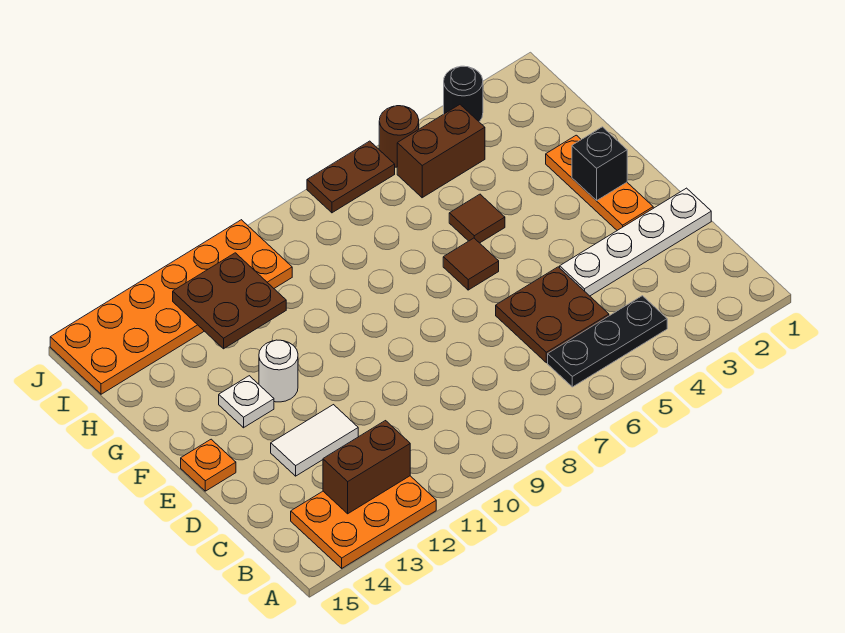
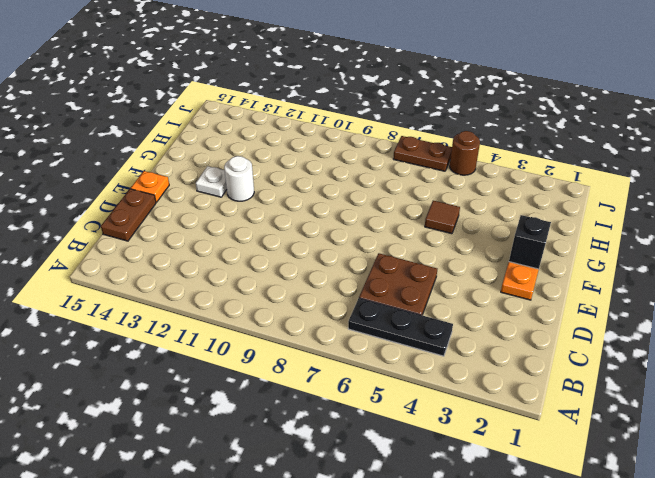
brown 1x2 plate [101,189,156,241] -> none
none -> orange 2x3 plate [291,476,436,568]
none -> white 1x4 plate [560,188,711,296]
none -> white 1x2 tile [271,405,358,476]

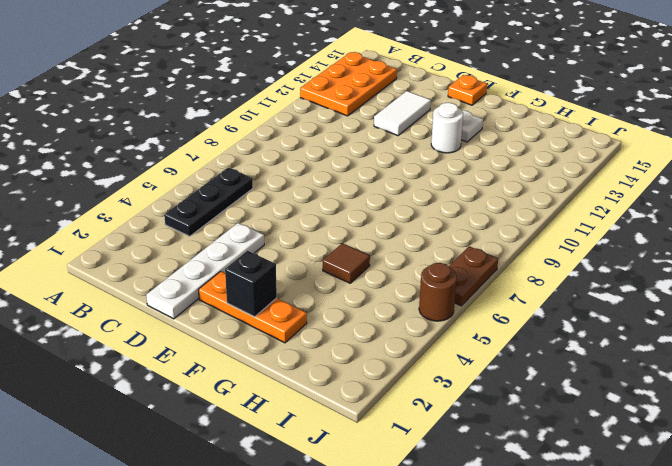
none -> brown 2x2 plate [496,267,609,363]
none -> brown 1x1 tile [443,238,499,290]
none -> brown 1x2 brick [397,105,485,198]

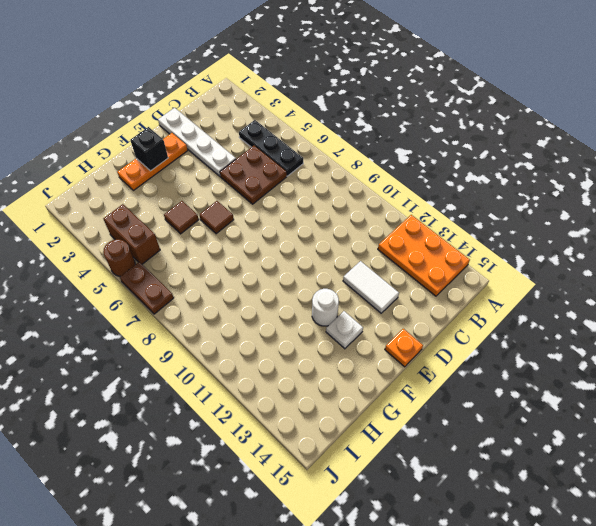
none -> orange 2x6 plate [50,220,292,394]
none -> black 1x1 round brick [444,66,483,122]
none -> brown 1x2 brick [323,421,410,514]

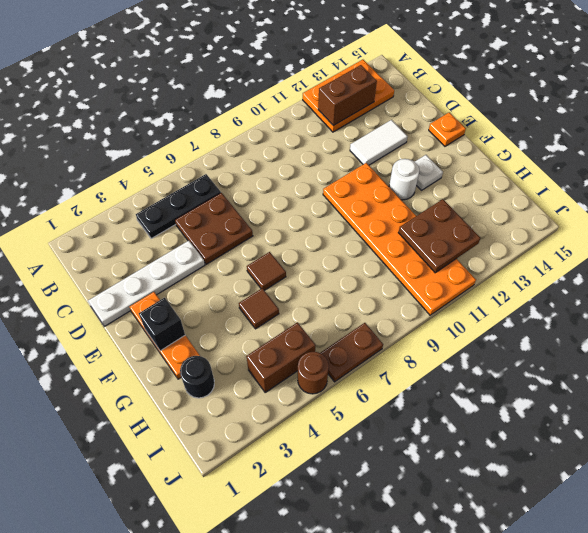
orange 2x6 plate [323,163,476,315] -> orange 2x6 plate turned to [50,220,292,394]
black 1x1 round brick [180,356,214,398] -> black 1x1 round brick moved to [444,66,483,122]

